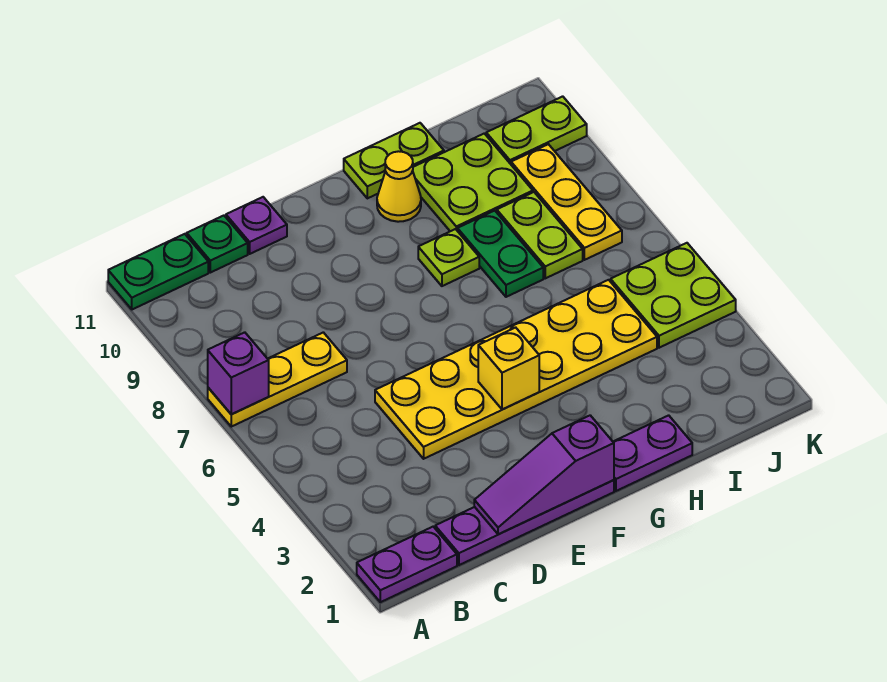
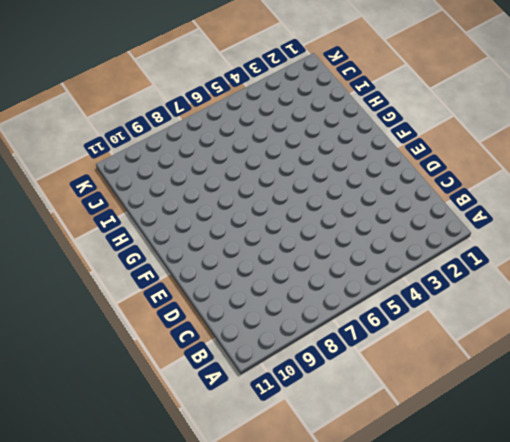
none -> purple 1x2 plate [357,527,457,602]
none -> yellow 1x3 plate [208,332,347,427]
none -> green 1x2 plate [108,234,208,309]

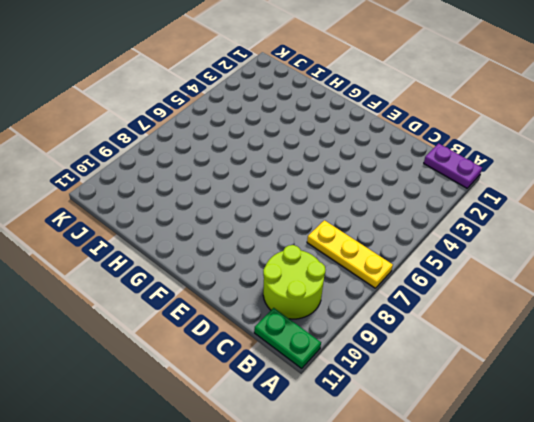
lime 2x2 round brick [263,245,325,319] -> none
none -> purple 1x4 plate [435,480,614,565]
none -> green 1x1 plate [187,216,248,273]
none -> yellow 2x6 plate [375,280,657,459]

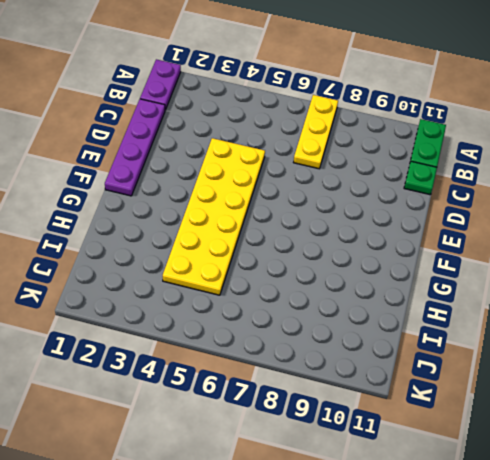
none -> purple 1x1 plate [226,197,287,254]
none -> purple 1x2 plate [613,415,692,491]
none -> lime 1x1 plate [418,229,479,286]

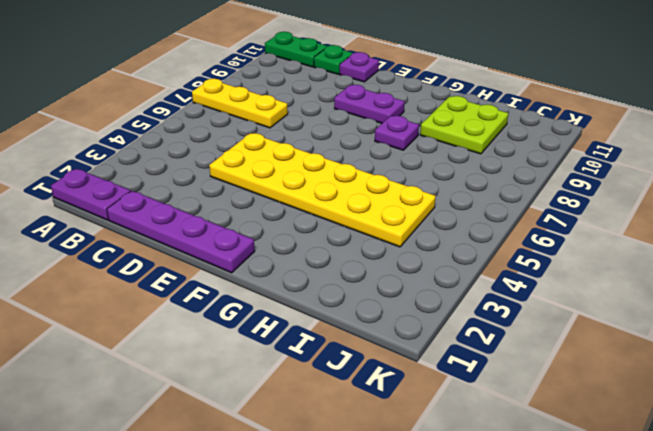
purple 1x2 plate [334,85,405,123] -> purple 1x2 plate moved to [613,415,692,491]
purple 1x1 plate [375,116,419,150] -> lime 1x1 plate [418,229,479,286]
none -> yellow 1x1 cone [377,151,421,222]
none -> lime 1x2 plate [344,123,444,198]
none -> green 1x2 plate [457,211,543,297]

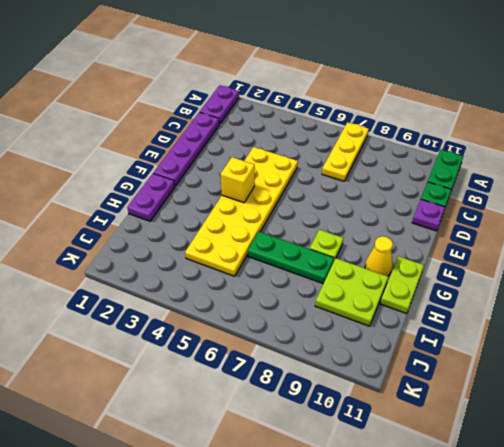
green 1x3 plate [248,231,334,284] -> green 1x2 plate [457,211,543,297]
none -> lime 1x2 plate [497,192,583,278]
none -> lime 2x2 plate [611,243,736,348]
none -> yellow 1x3 plate [511,144,622,260]

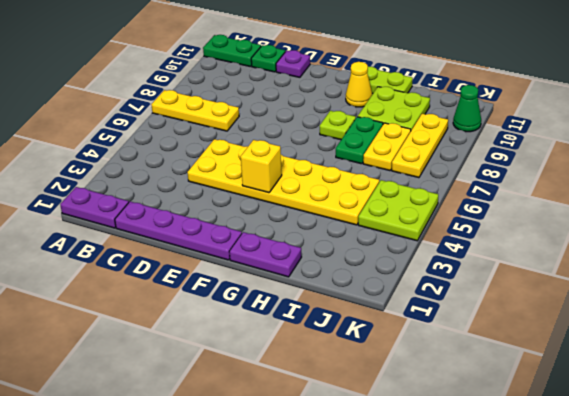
yellow 1x2 plate [363,123,411,171] -> lime 1x2 plate [497,192,583,278]
green 1x1 cone [453,85,481,132] -> lime 1x2 plate [486,96,587,164]
none -> purple 1x1 brick [208,332,269,414]
none -> purple 1x3 slope [474,415,614,534]

